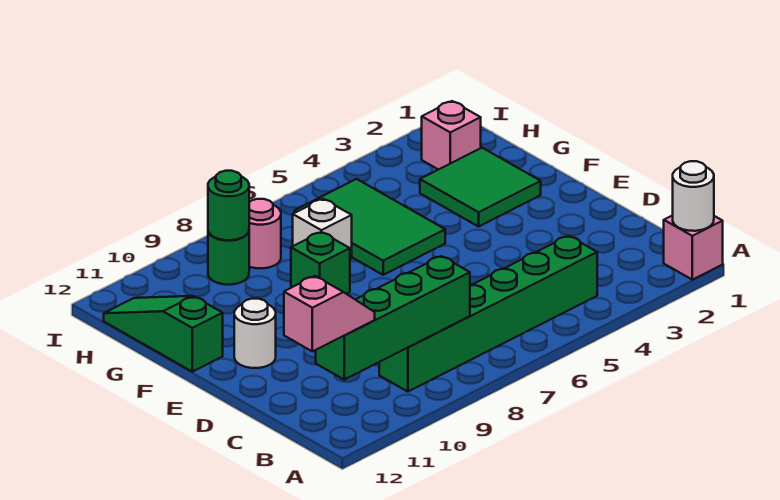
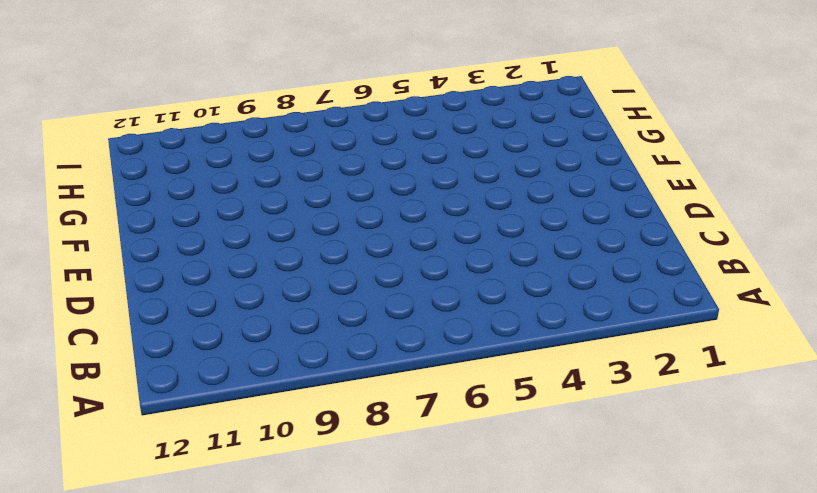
none -> pink 1x1 brick [664,215,723,280]
none -> green 1x6 brick [379,236,597,392]
none -> white 1x1 round brick [234,299,276,368]

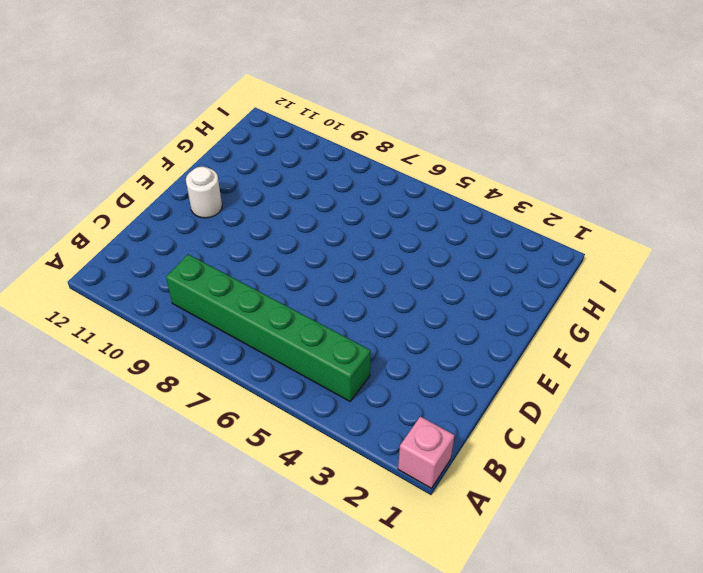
none -> green 2x2 tile [420,148,541,226]
none -> green 2x3 tile [295,179,445,275]
none -> green 1x1 brick [291,232,350,294]

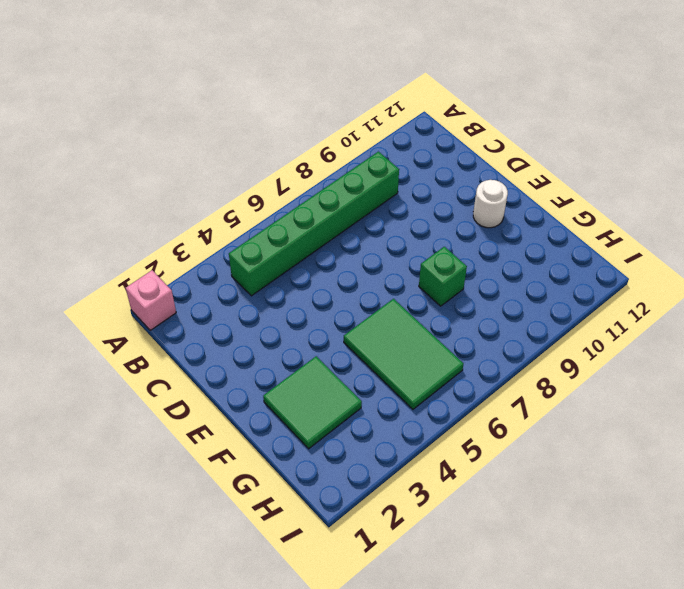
none -> green 1x3 slope [104,296,223,372]
none -> white 1x1 brick [293,199,352,259]
none -> pink 1x1 brick [422,101,481,170]

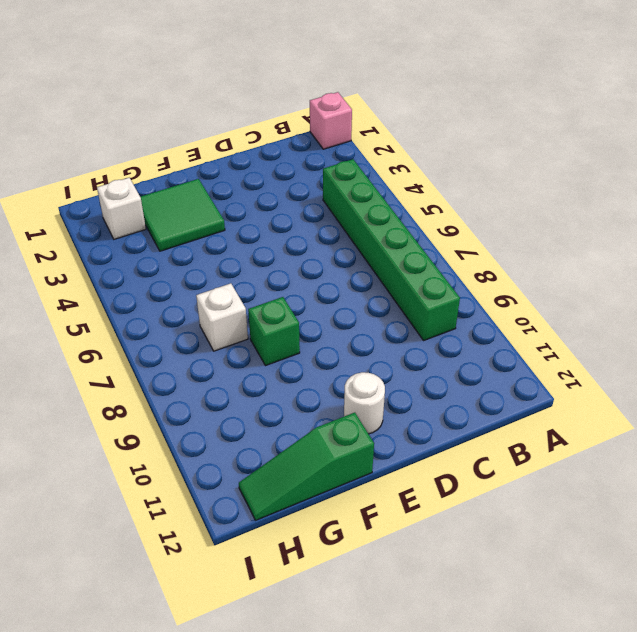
white 1x1 brick [97,178,146,239] -> pink 1x1 brick [422,101,481,170]
none -> green 2x3 tile [295,179,445,275]
none -> pink 1x1 round brick [249,199,281,268]
none -> green 1x1 round brick [208,232,249,285]

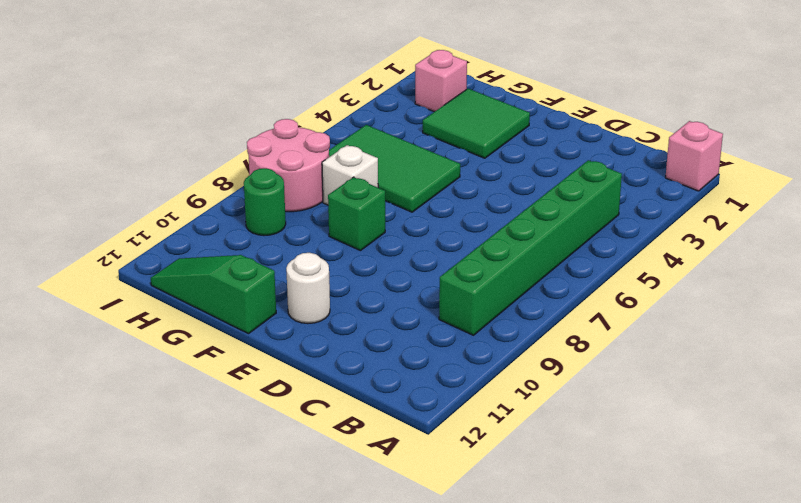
pink 2x2 round brick [247,119,330,212] -> pink 1x1 round brick [249,199,281,268]
none -> white 1x1 round brick [673,161,714,231]
none -> green 1x4 brick [316,256,470,380]
none -> green 1x1 round brick [208,171,249,240]

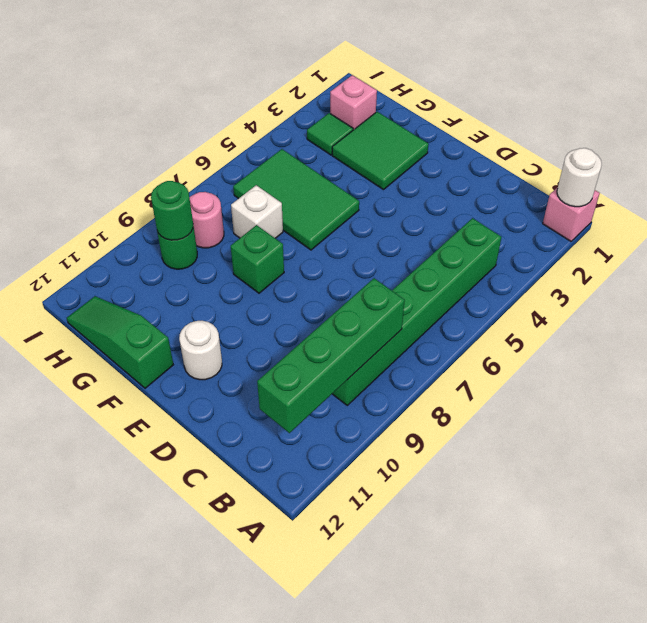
green 1x1 tile [307,113,353,155] -> none
none -> pink 1x2 slope [284,276,375,351]

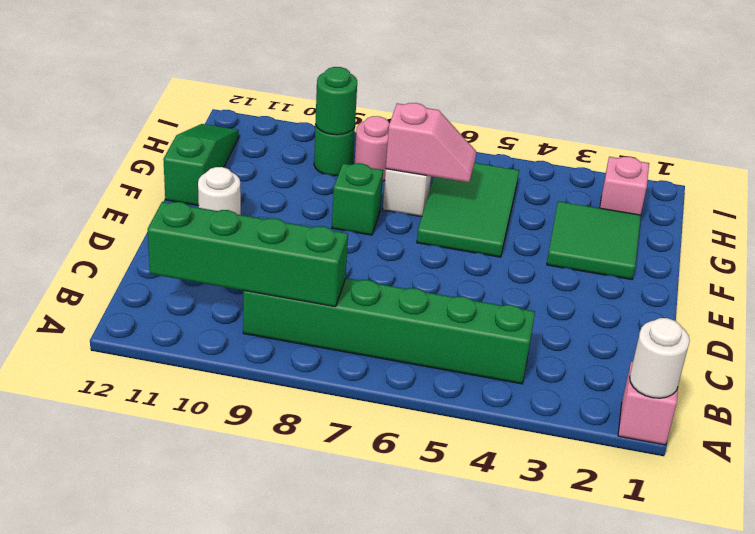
pink 1x2 slope [386,103,476,182] -> pink 1x2 slope moved to [284,276,375,351]

